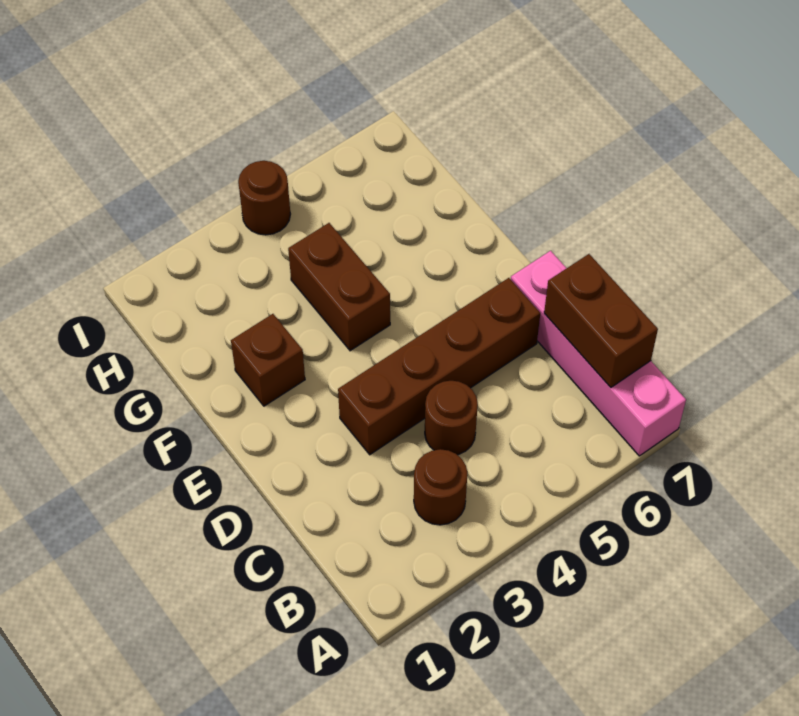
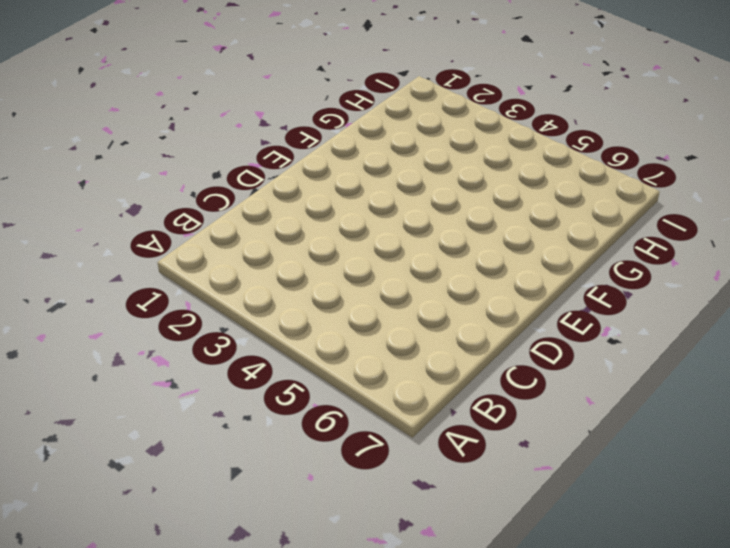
none -> pink 1x4 brick [511,251,686,456]
none -> brown 1x1 round brick [414,449,467,525]

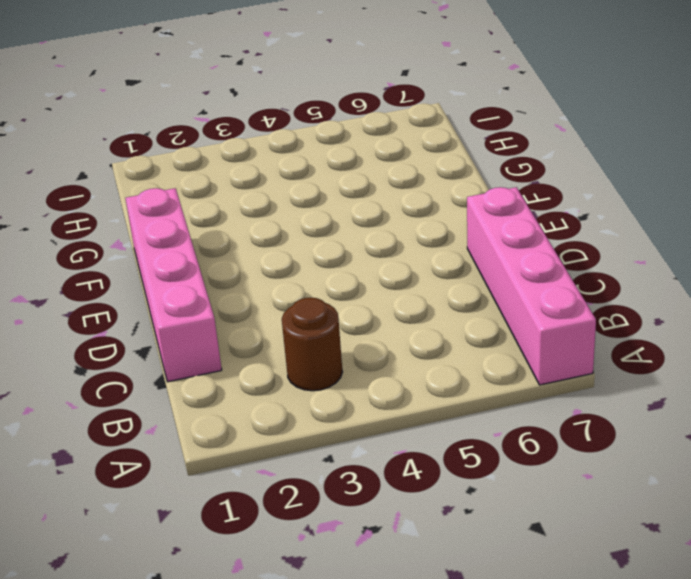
pink 1x4 brick [125,188,222,382] -> none
none -> brown 1x1 round brick [425,381,478,455]
none -> brown 1x4 brick [338,278,540,455]

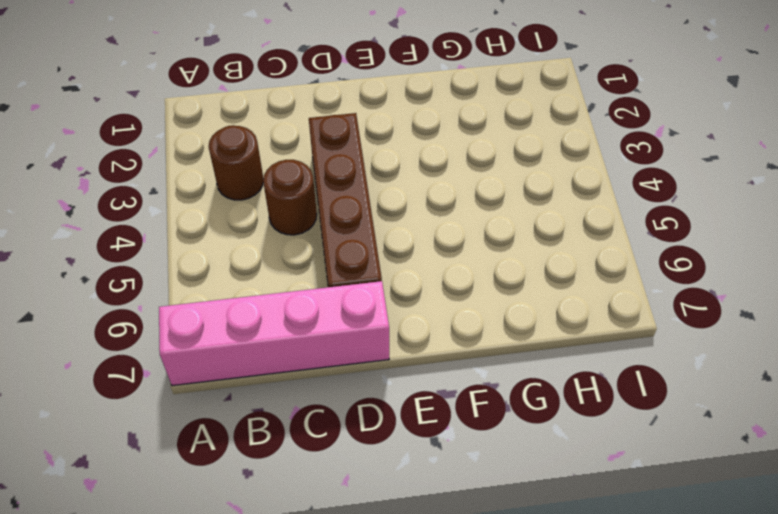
none -> brown 1x1 brick [231,314,305,406]
none -> brown 1x2 brick [288,223,390,351]

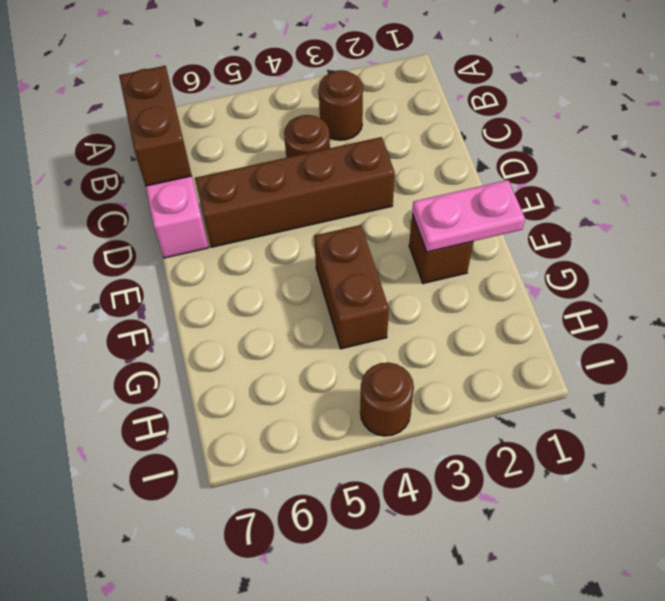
pink 1x2 plate [412,180,525,252] -> none

